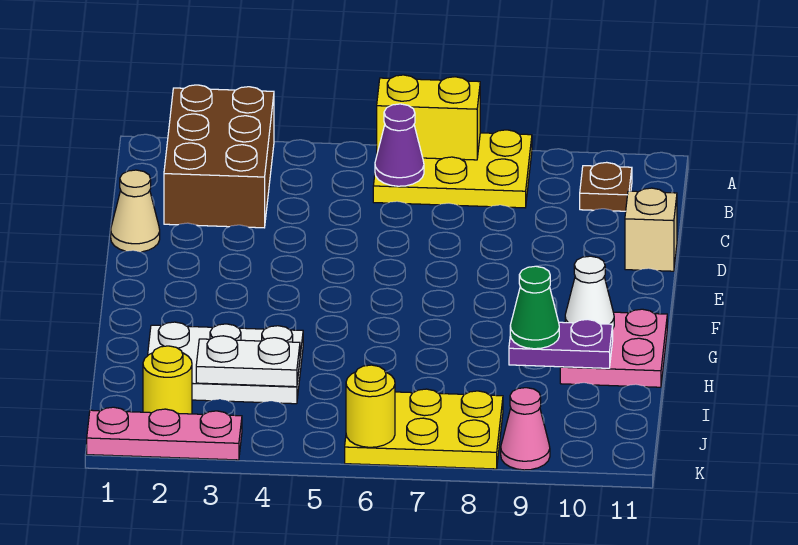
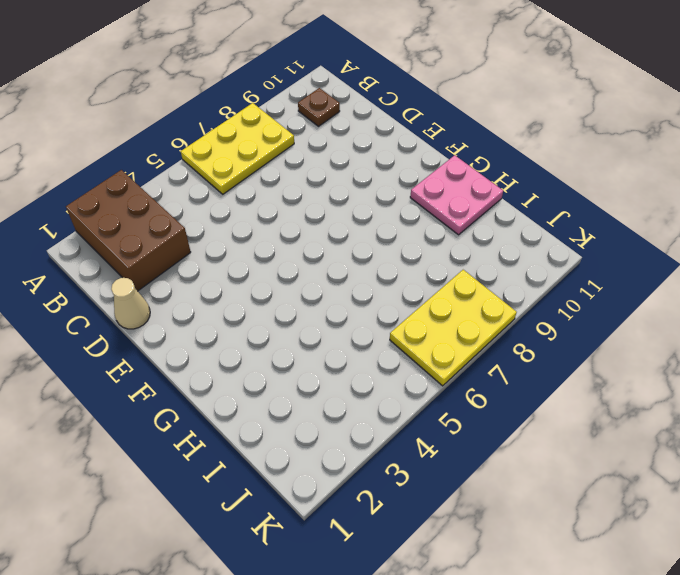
none -> tan 1x1 brick [625,188,677,271]
none -> white 2x3 plate [148,322,303,404]
none -> yellow 1x1 round brick [143,346,192,414]

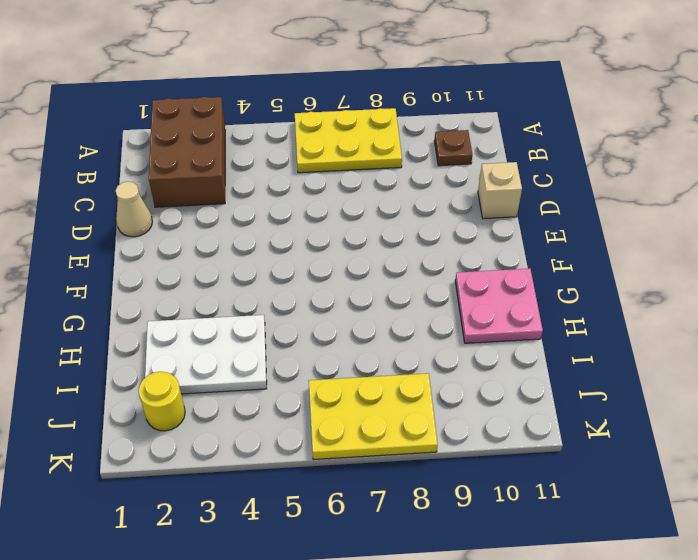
none -> pink 1x3 plate [87,407,242,460]
none -> pink 1x1 cone [501,388,550,470]
none -> yellow 1x2 brick [377,75,480,160]

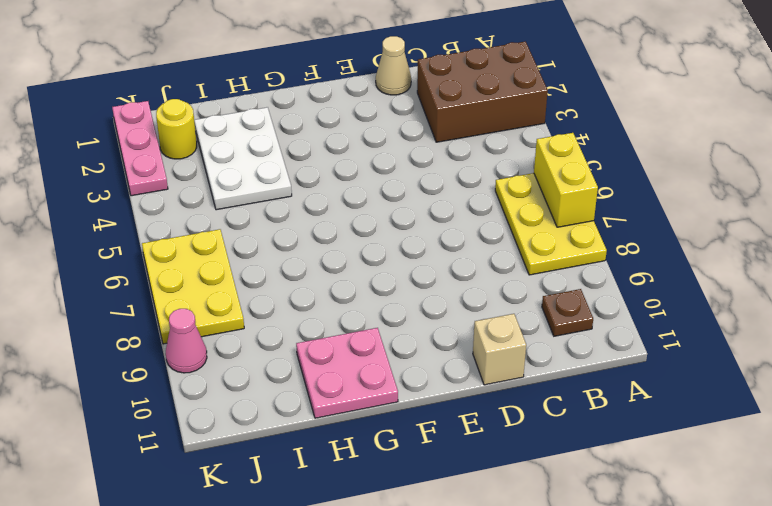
none -> purple 1x1 cone [375,104,424,186]
none -> white 1x1 cone [565,256,614,328]
none -> purple 1x2 plate [509,319,613,368]

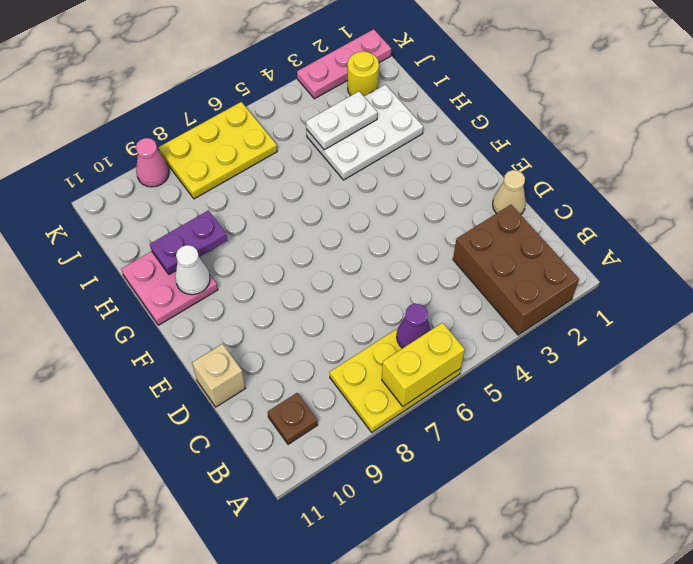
none -> yellow 1x1 round brick [346,365,395,447]
none -> green 1x1 cone [510,266,559,349]

